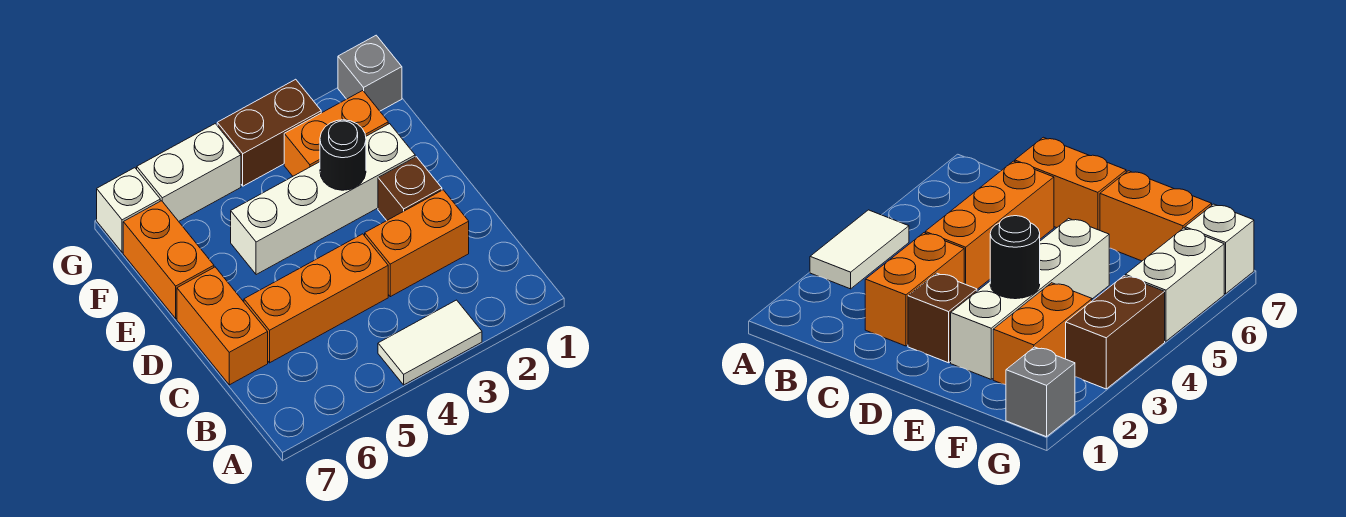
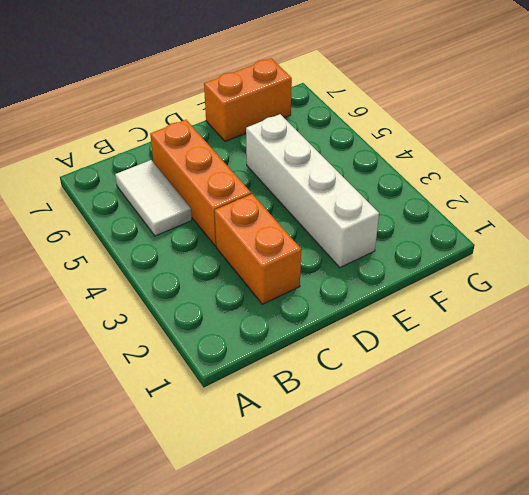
white 1x2 tile [115,160,192,236] -> white 1x2 tile moved to [378,300,482,385]
none -> orange 1x2 brick [177,267,268,385]
none -> brown 1x1 brick [378,157,442,220]
none -> orange 1x2 brick [284,91,388,176]

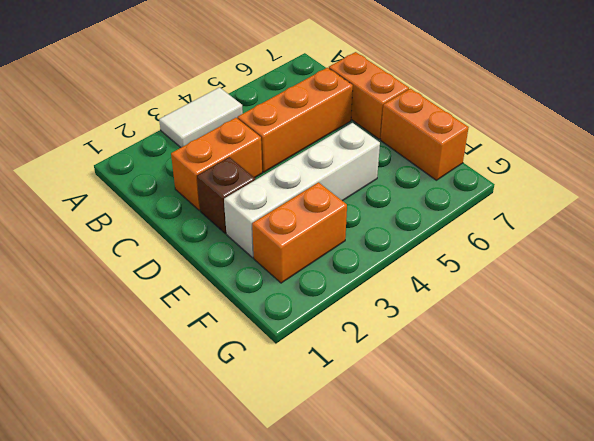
none -> grey 1x1 brick [338,35,402,111]
none -> brown 1x2 brick [217,79,321,186]
none -> white 1x2 brick [137,124,241,221]

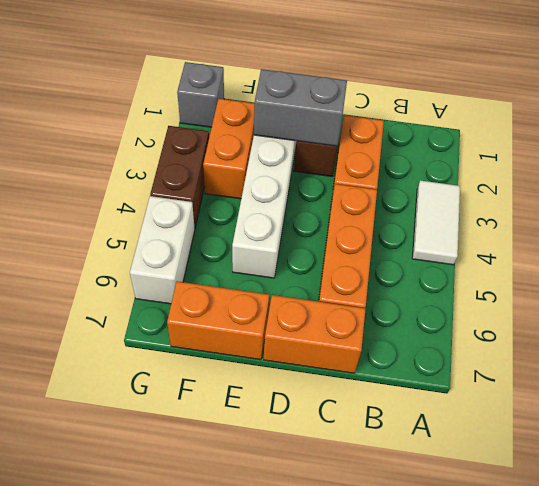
grey 1x2 brick [254,69,347,146] -> none
none -> white 1x1 brick [97,168,160,252]
none -> black 1x1 round brick [320,120,366,190]

